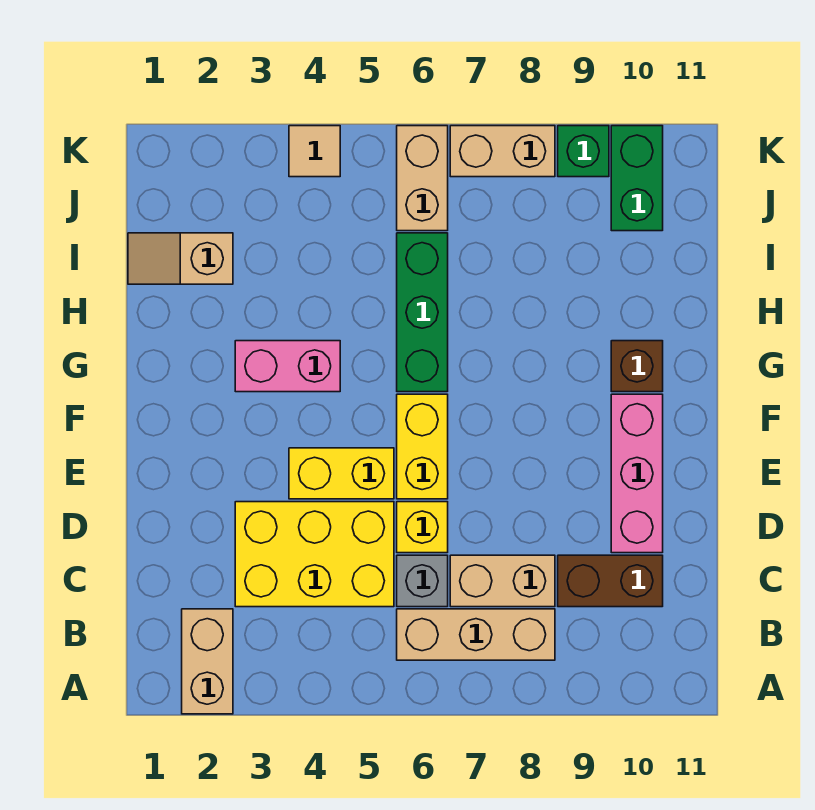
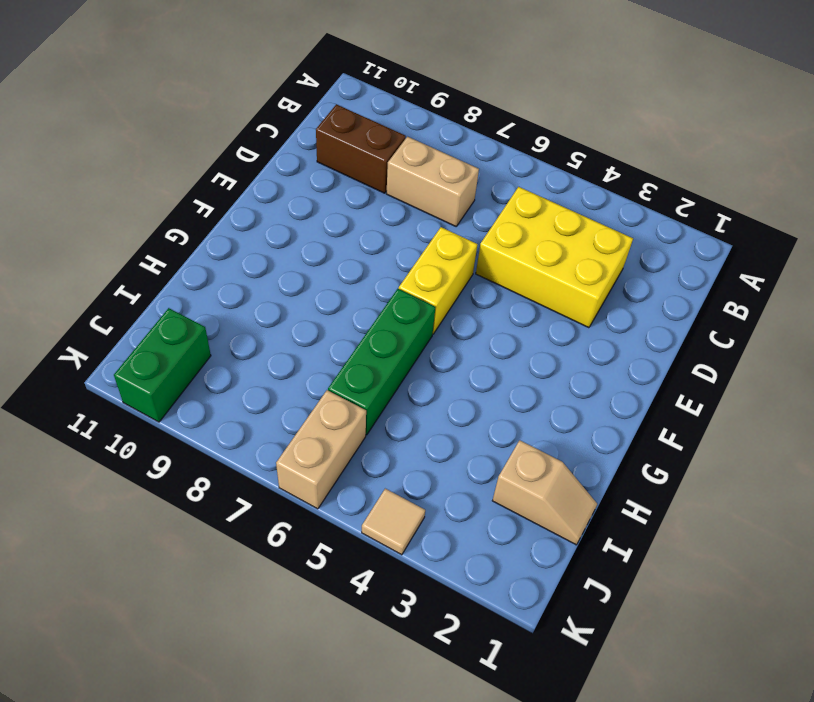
none -> tan 1x2 brick [182,609,233,714]
none -> tan 1x3 brick [397,609,555,660]
none -> grey 1x1 brick [397,555,448,607]

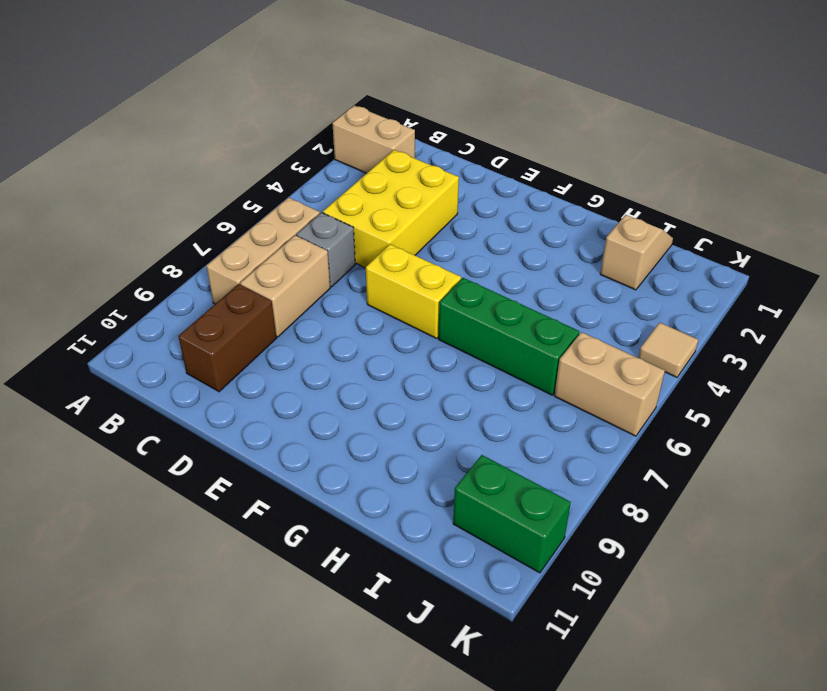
none -> yellow 1x1 brick [397,502,448,553]
none -> pink 1x3 brick [611,394,663,553]
none -> yellow 1x2 brick [289,448,394,499]

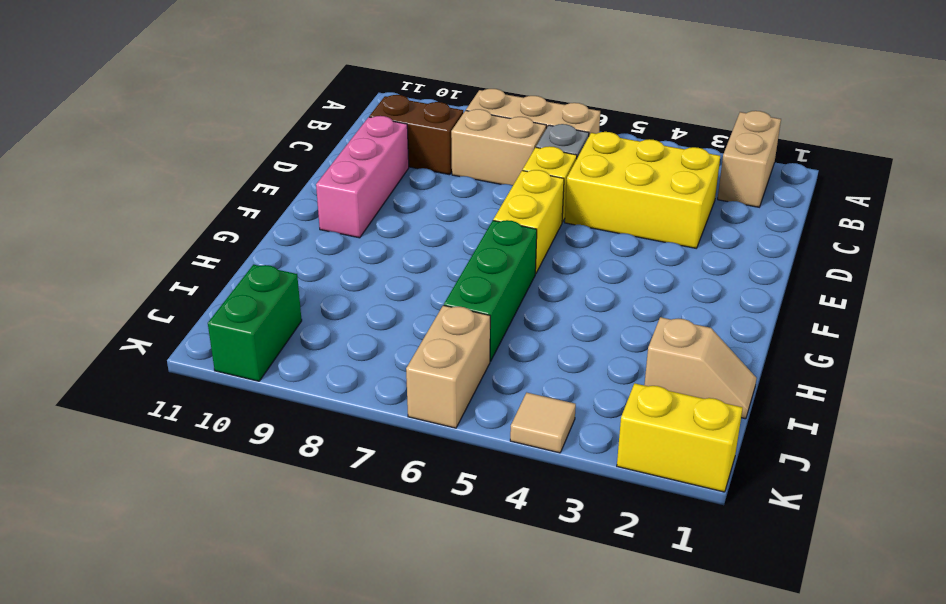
yellow 1x2 brick [617,383,743,492] -> yellow 1x2 brick moved to [289,448,394,499]
none -> pink 1x2 brick [235,341,340,392]
none -> brown 1x1 brick [611,341,663,392]
none -> tan 1x2 brick [450,126,555,177]

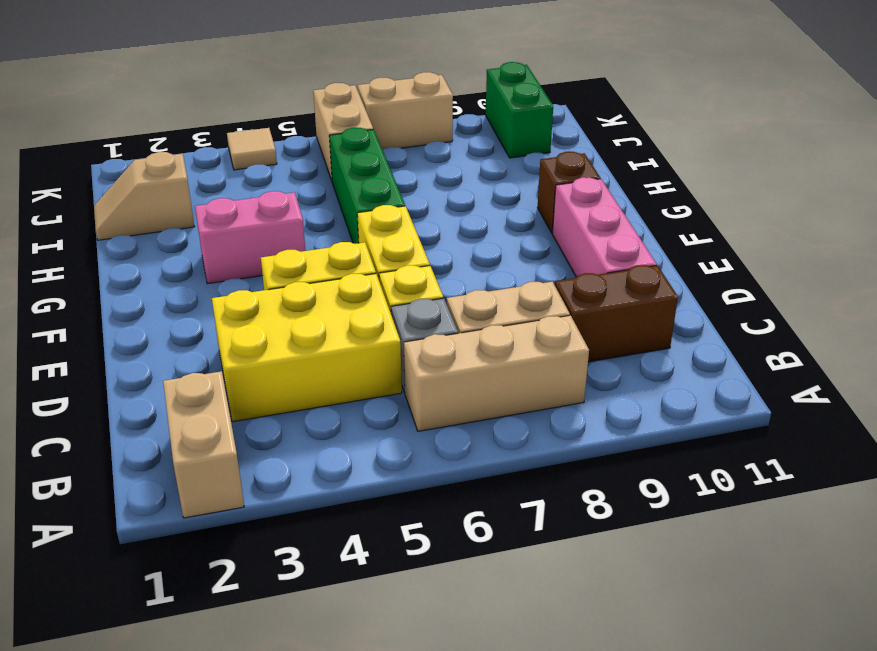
none -> green 1x1 brick [558,126,609,177]

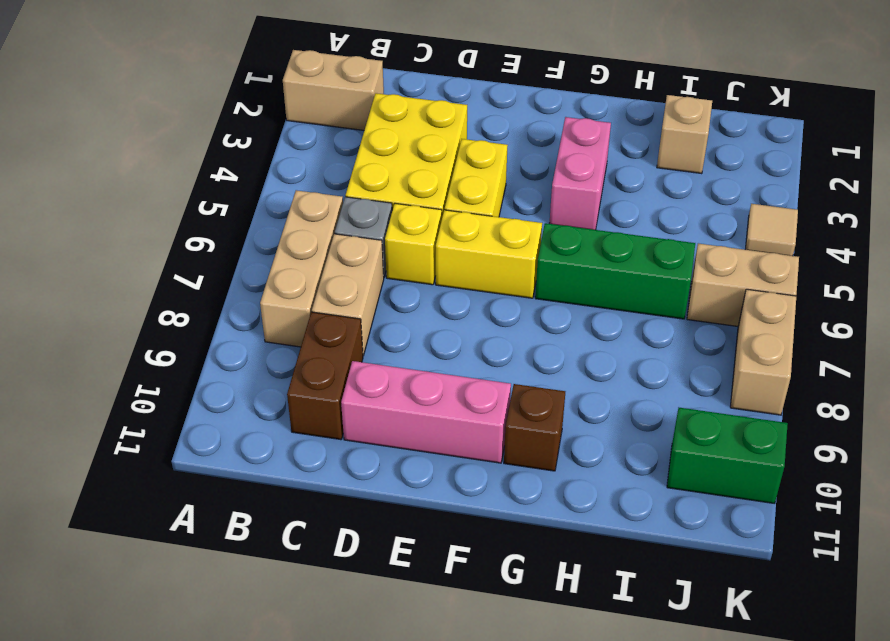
none -> green 1x1 brick [558,126,609,177]

